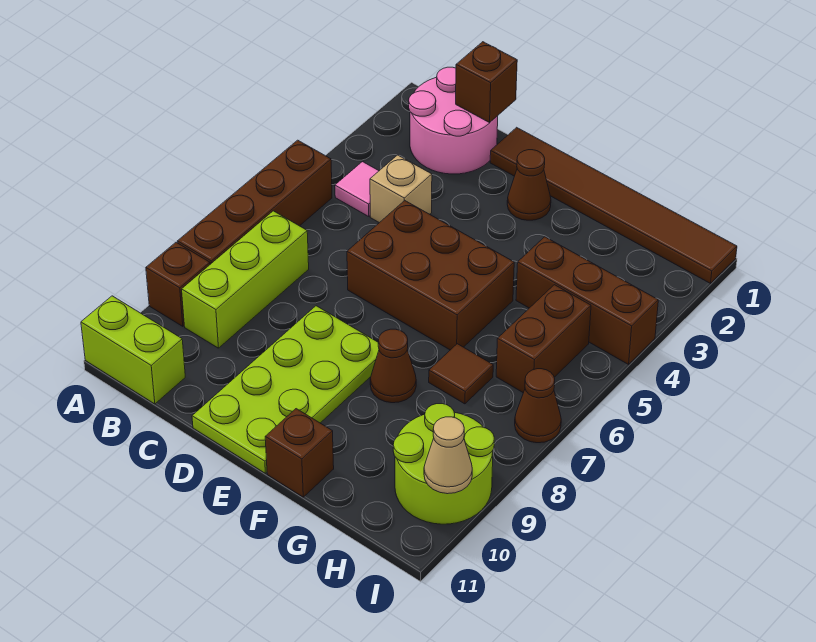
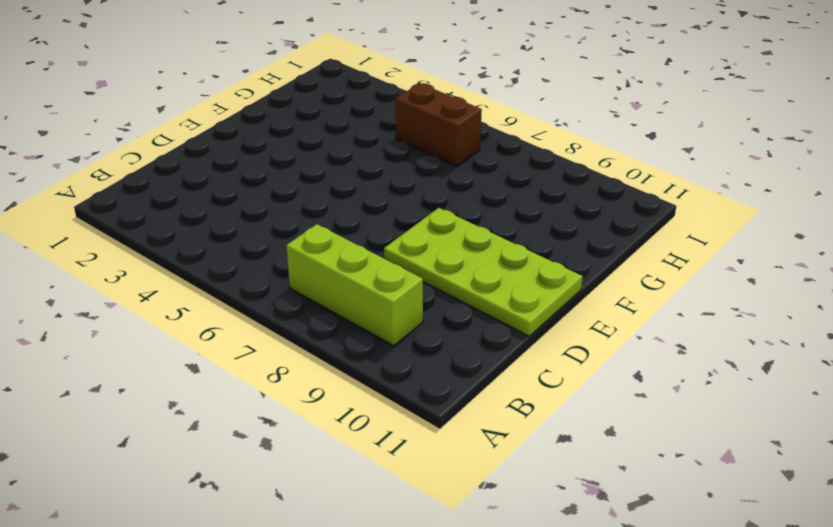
none -> brown 1x4 brick [178,140,332,264]
none -> brown 1x1 brick [146,242,210,326]
none -> lime 1x2 brick [81,296,185,404]

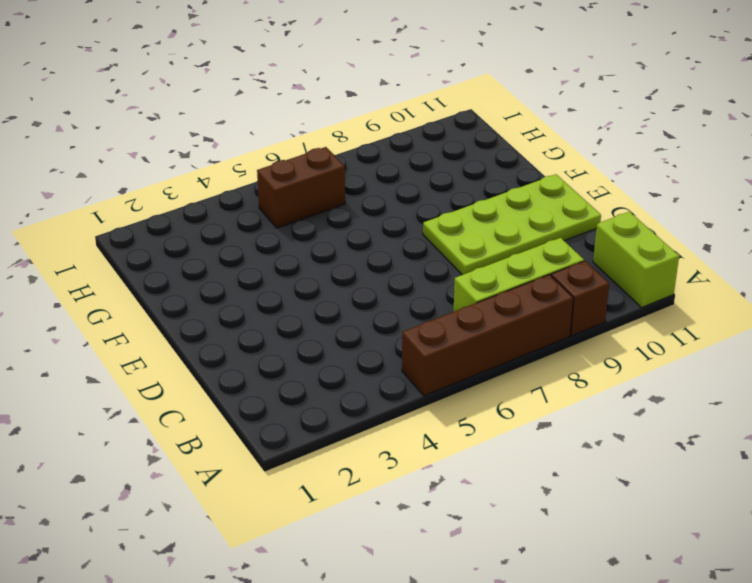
none -> pink 2x2 round brick [409,67,498,174]
none -> pink 1x1 tile [335,162,378,216]
none -> tan 1x1 brick [370,155,432,223]

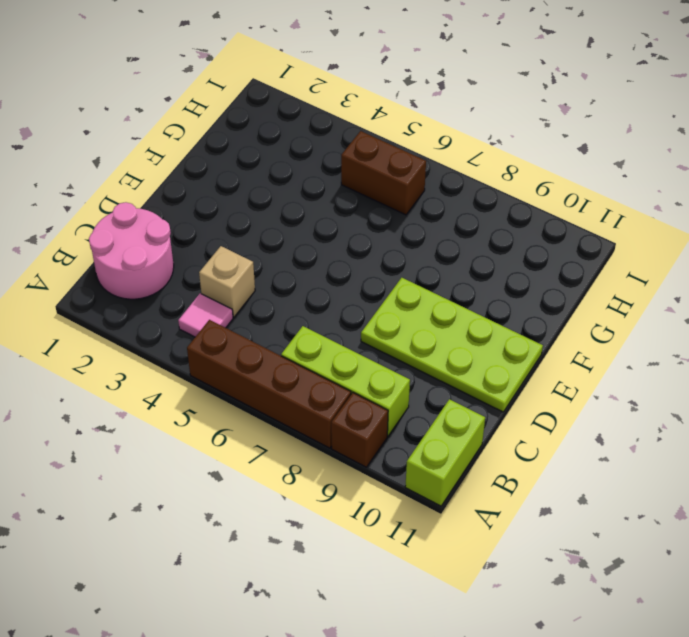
none -> brown 1x6 tile [490,127,737,283]
none -> brown 2x3 brick [347,201,514,350]
none -> brown 1x1 cone [507,150,551,220]

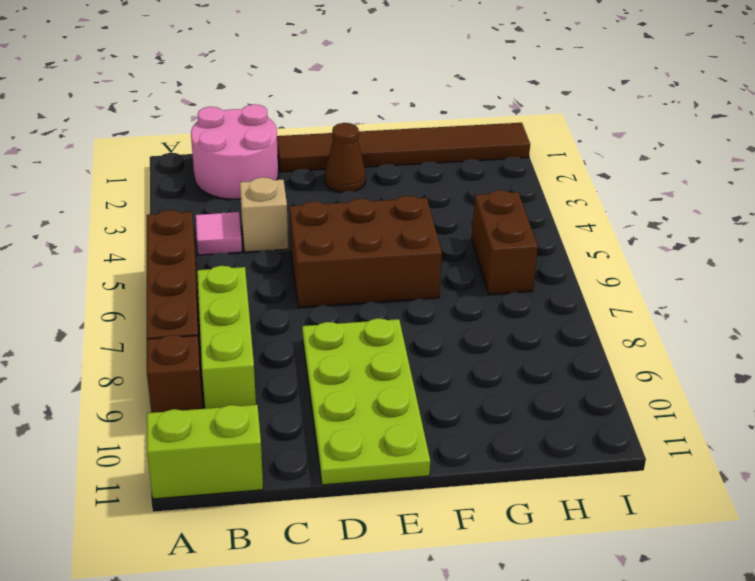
none -> brown 1x1 cone [370,329,416,403]
none -> brown 1x1 brick [265,409,334,497]
none -> brown 1x3 brick [516,237,658,364]

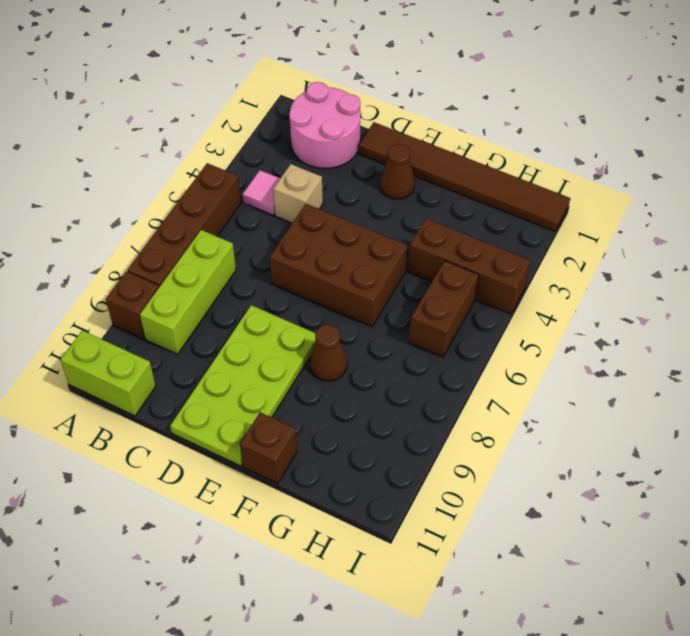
none -> brown 1x1 tile [429,344,493,404]
none -> lime 2x2 round brick [393,404,494,524]
none -> brown 1x1 cone [515,369,561,443]

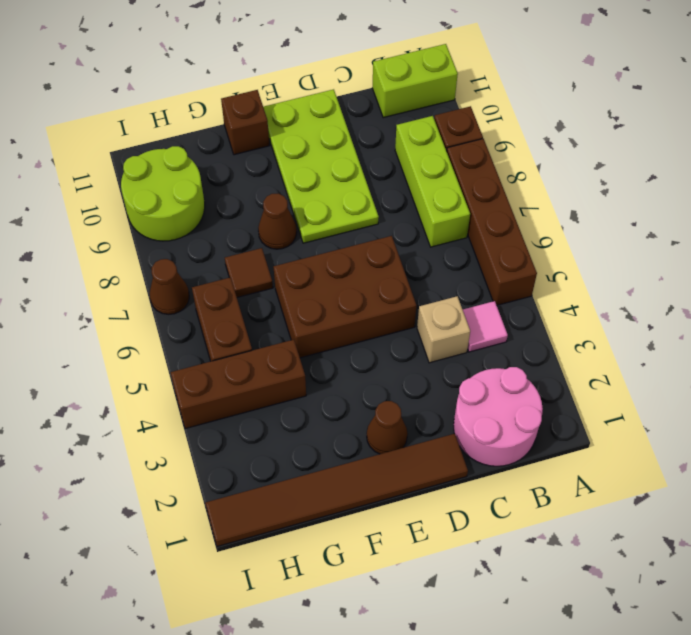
none -> brown 1x1 brick [456,42,517,123]
none -> tan 1x1 cone [424,417,472,494]

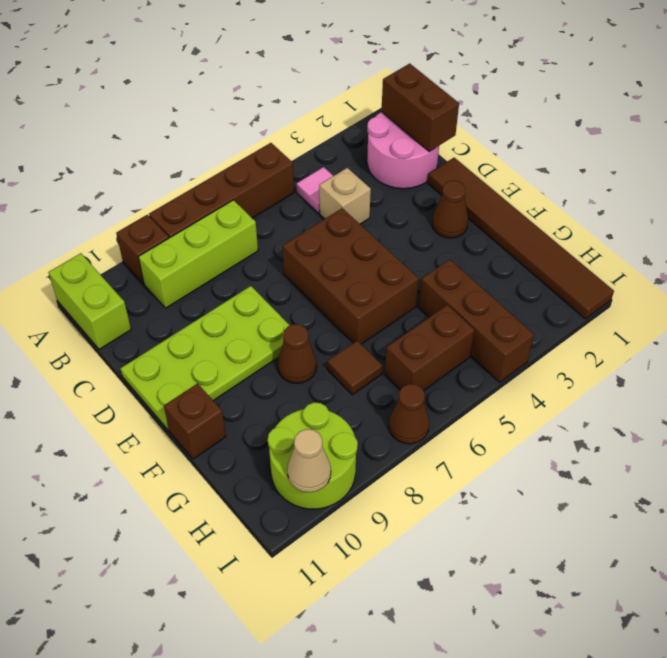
brown 1x2 brick [381,64,459,152] -> brown 1x1 brick [456,42,517,123]

